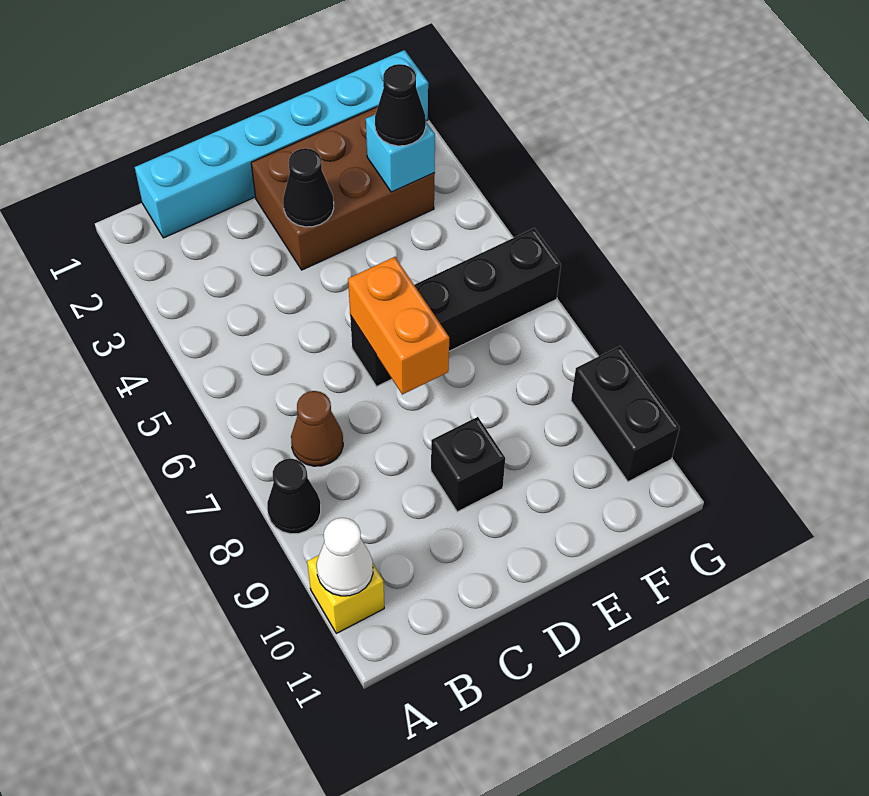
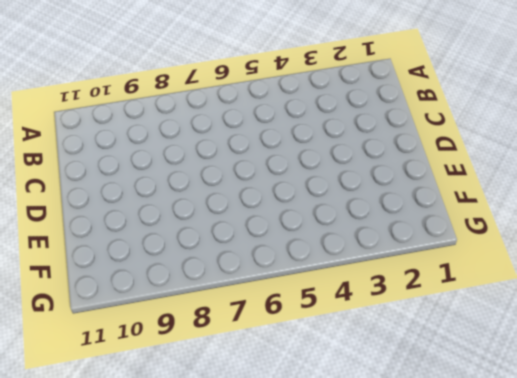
none -> black 1x1 cone [267,459,321,534]
none -> yellow 1x1 brick [307,555,384,633]
none -> cyan 1x6 brick [135,50,428,238]

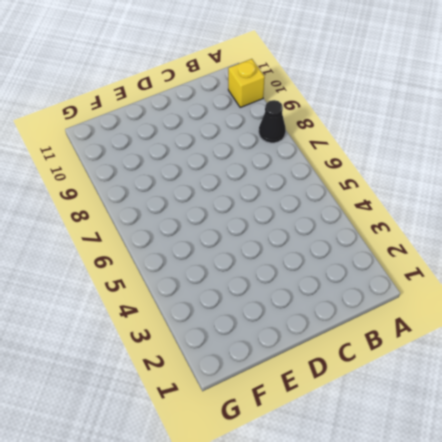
none -> cyan 1x6 brick [135,50,428,238]
none -> brown 1x1 cone [291,391,343,466]
none -> brown 2x3 brick [251,107,435,270]

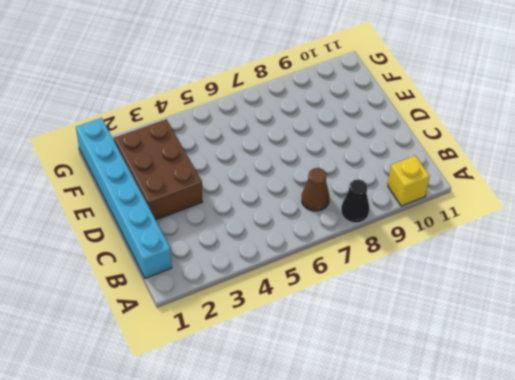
none -> black 1x4 brick [350,228,561,386]
none -> black 1x1 brick [431,417,505,512]
none -> black 1x2 brick [571,346,679,482]

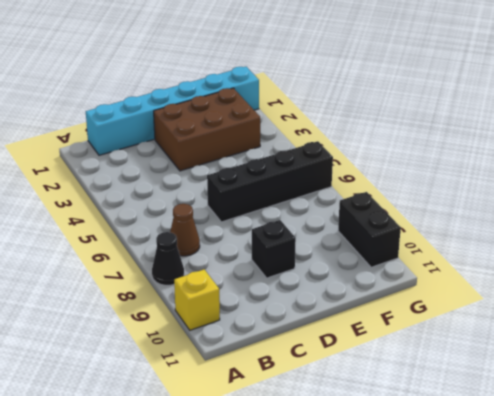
none -> white 1x1 cone [317,518,373,596]
none -> black 1x1 cone [283,148,334,227]
none -> orange 1x2 brick [348,257,449,394]

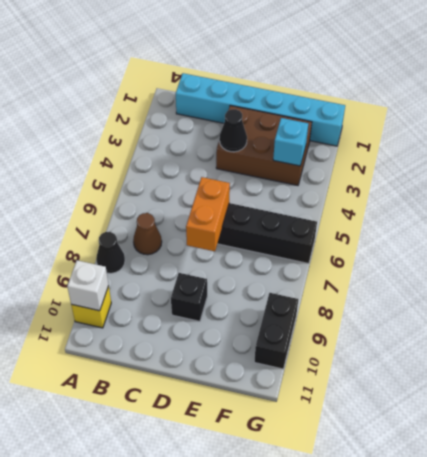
white 1x1 brick [67,260,109,311] -> white 1x1 cone [317,518,373,596]
none -> black 1x1 cone [375,64,426,146]

